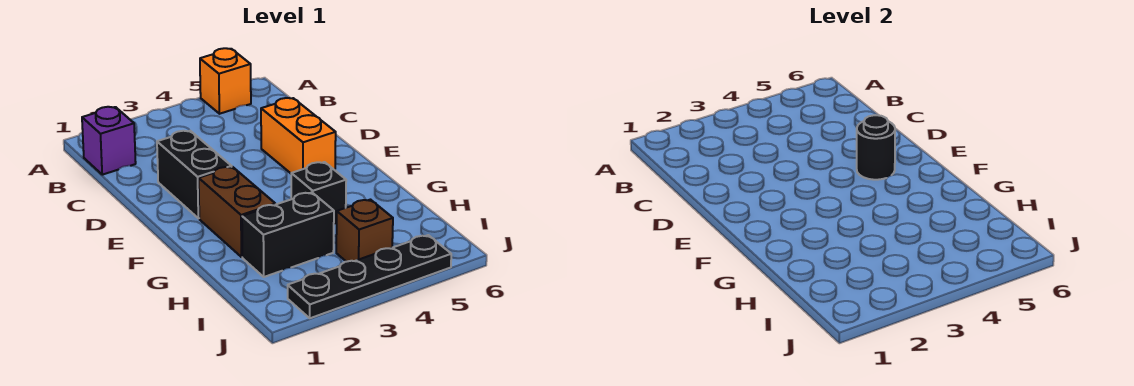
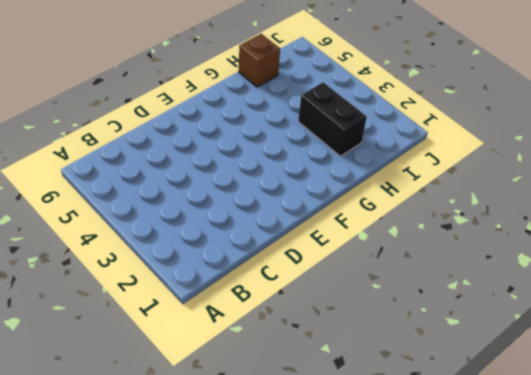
brown 1x1 brick [239,34,280,87] -> brown 1x1 brick moved to [336,200,393,262]
none -> orange 1x1 brick [200,48,251,114]
none -> purple 1x1 brick [82,107,136,175]

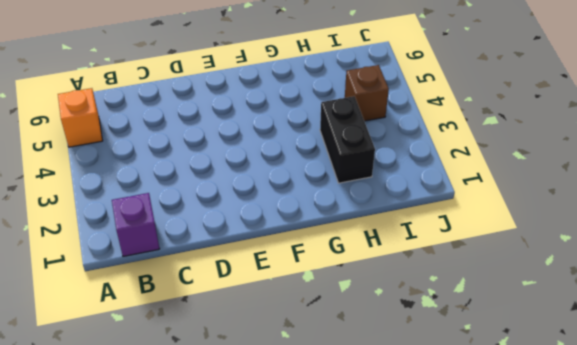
none -> black 1x2 brick [157,131,232,218]
none -> orange 1x2 brick [261,98,336,173]

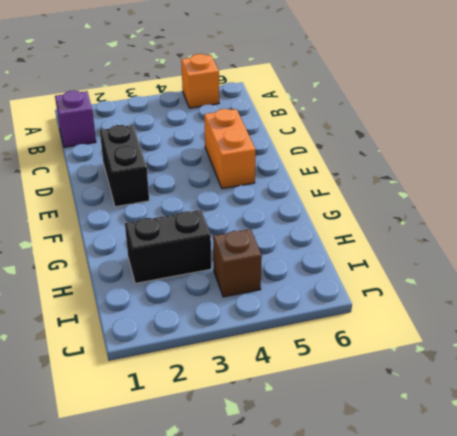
none -> brown 1x2 brick [199,167,275,257]
none -> black 1x1 brick [291,162,346,224]

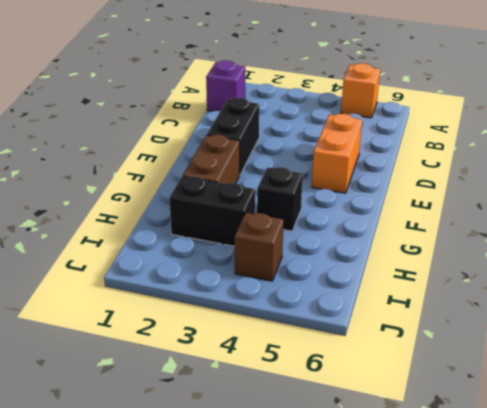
none -> black 1x4 plate [288,235,451,318]
none -> black 1x1 round brick [857,115,895,180]

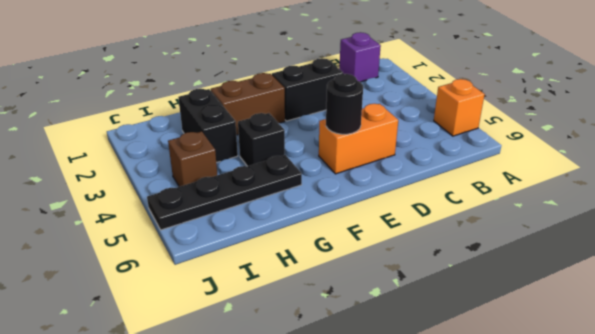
black 1x4 plate [147,155,302,230] -> black 1x4 plate turned to [288,235,451,318]

